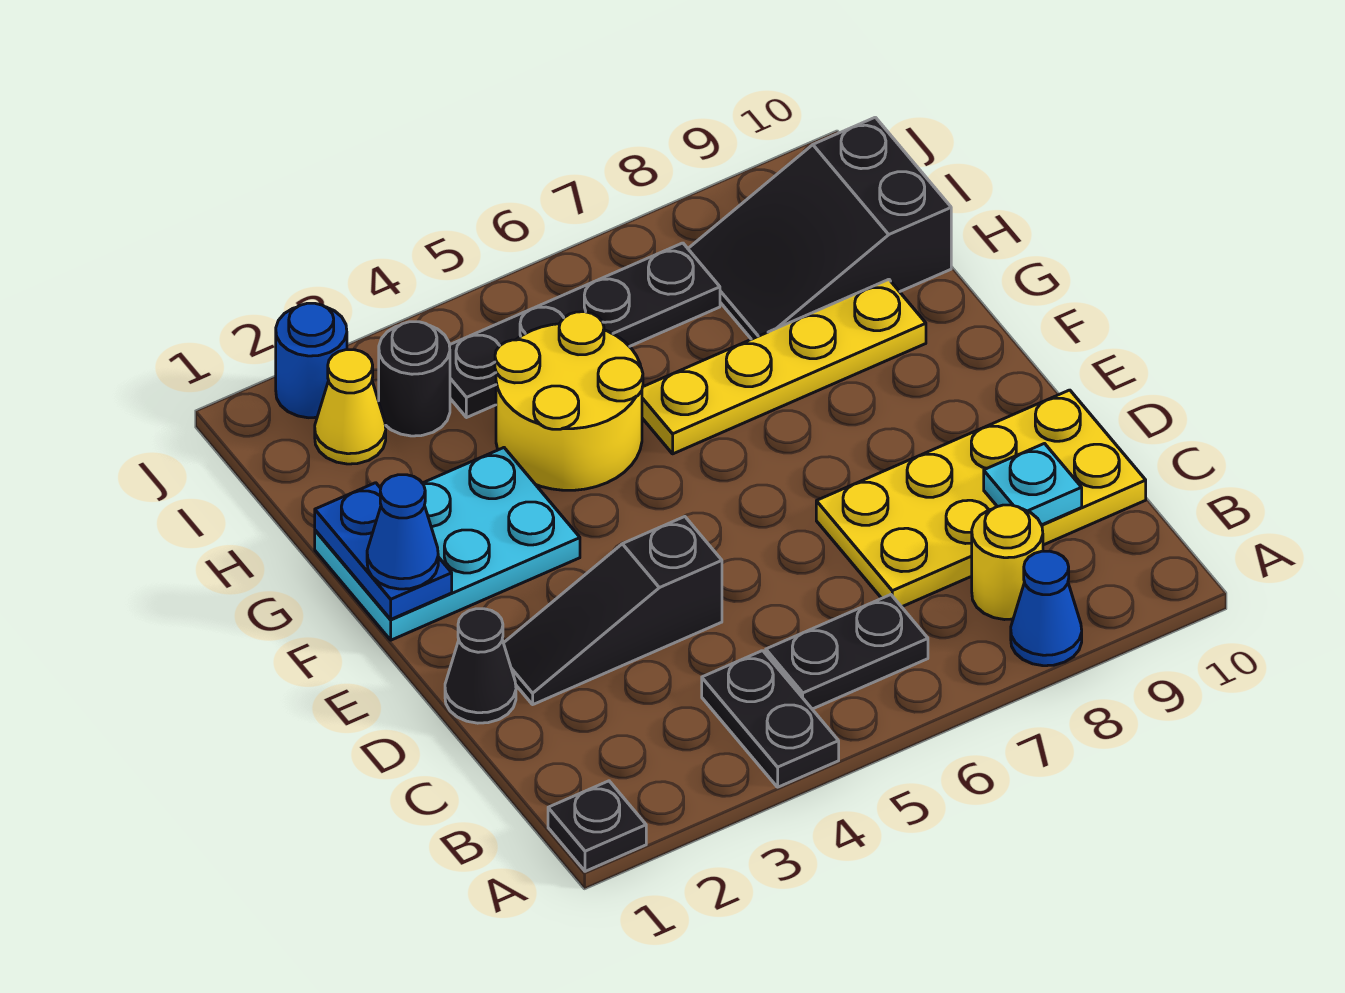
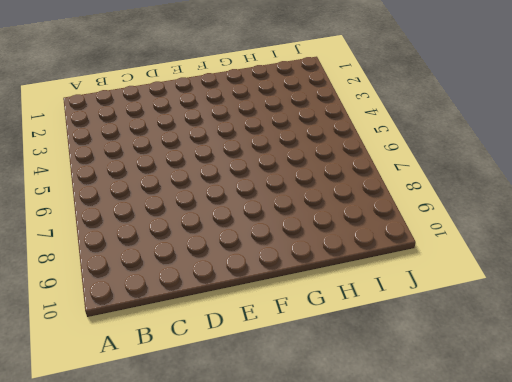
none -> black 1x1 plate [548,781,646,871]
none -> black 1x2 plate [702,651,839,787]
none -> blue 1x1 cone [1011,551,1082,666]

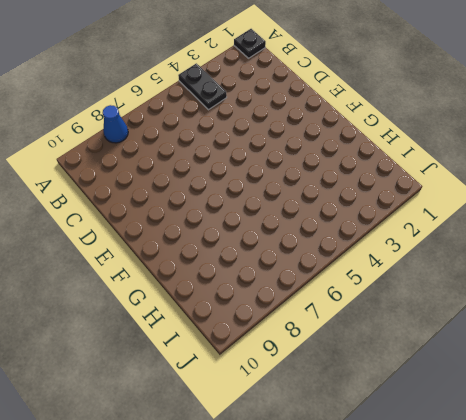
none -> black 1x2 plate [766,595,928,709]
none -> yellow 1x1 round brick [972,505,1043,620]
none -> yellow 2x4 plate [816,390,1146,607]

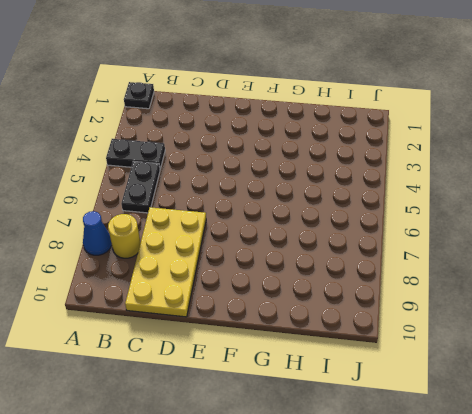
none -> black 1x1 cone [445,609,516,723]
none -> black 1x3 slope [504,516,722,704]
none -> cyan 2x3 plate [315,448,580,640]

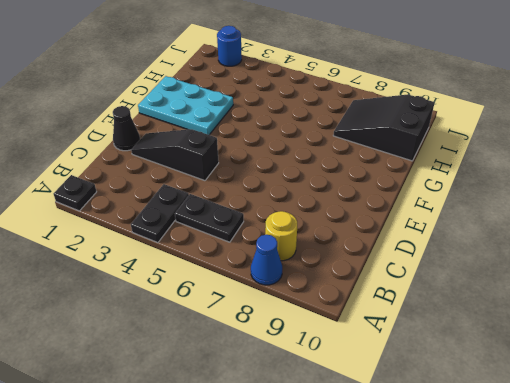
none -> yellow 2x4 plate [816,390,1146,607]
none -> yellow 2x2 round brick [495,312,643,490]
none -> yellow 1x4 plate [642,279,926,454]

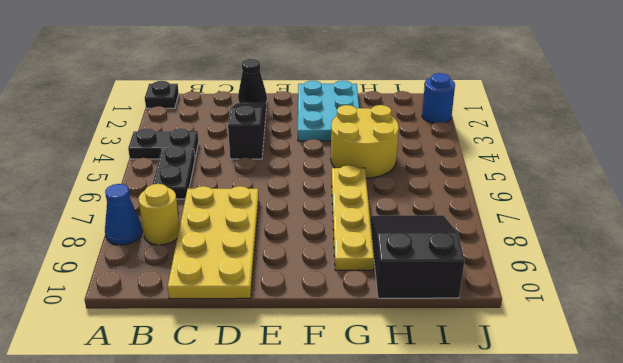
none -> yellow 1x1 cone [315,350,386,464]
none -> black 1x1 round brick [379,322,450,436]
none -> black 1x4 plate [449,243,720,418]

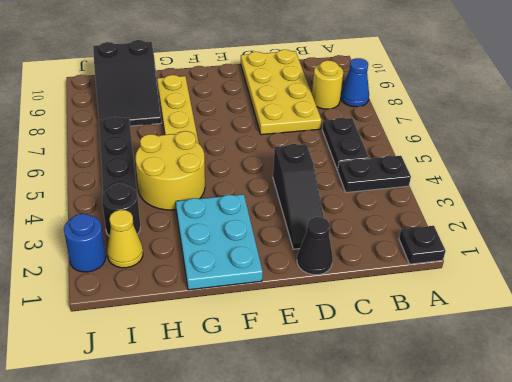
none -> cyan 1x1 plate [984,444,1082,525]
none -> blue 1x2 plate [315,483,452,619]
none -> blue 1x1 cone [367,475,438,589]

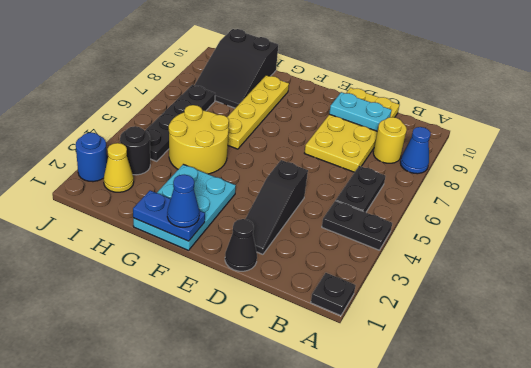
cyan 1x2 plate [329,92,392,131] -> cyan 1x1 plate [984,444,1082,525]

